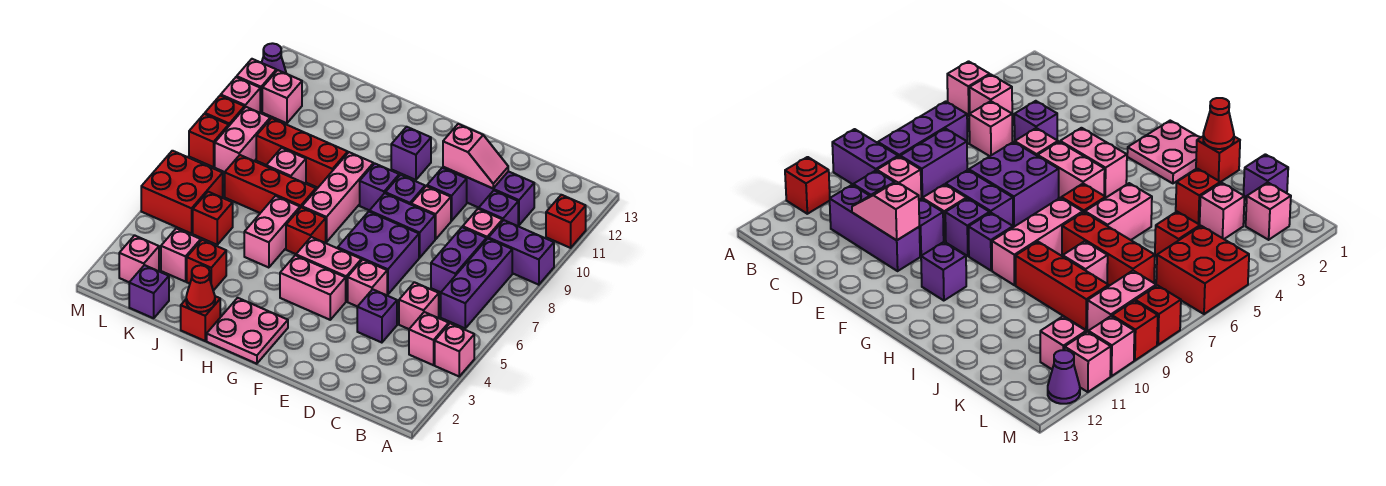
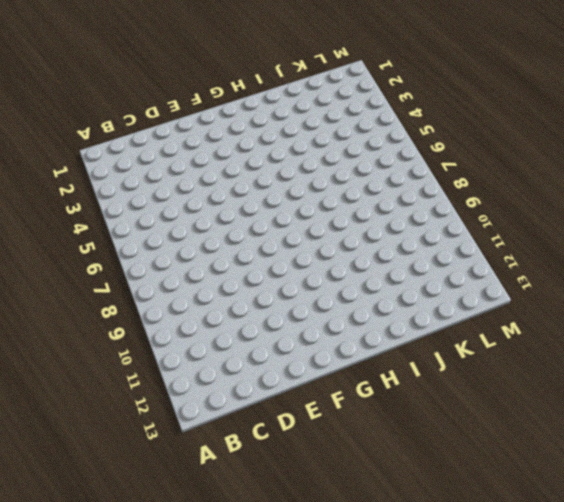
none -> pink 1x1 brick [435,323,474,376]
none -> purple 1x2 brick [489,220,554,285]
none -> red 1x1 brick [546,195,586,248]
none -> pink 1x1 brick [409,312,449,365]

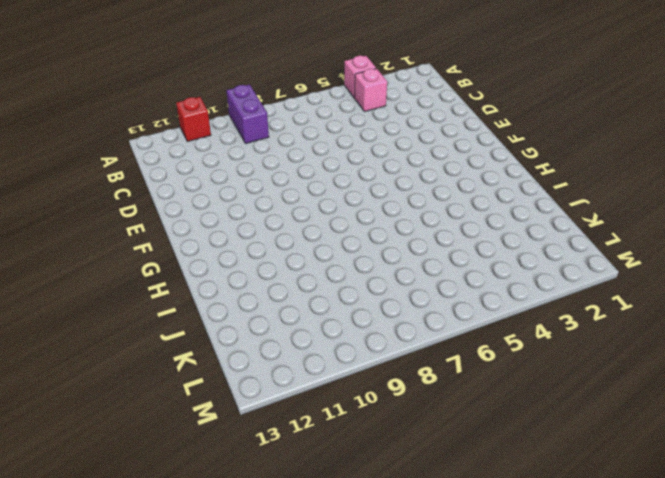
none -> purple 1x3 brick [441,239,512,328]
none -> pink 1x1 brick [399,282,439,329]
none -> purple 1x2 brick [431,227,487,292]
none -> pink 1x1 brick [463,209,502,239]

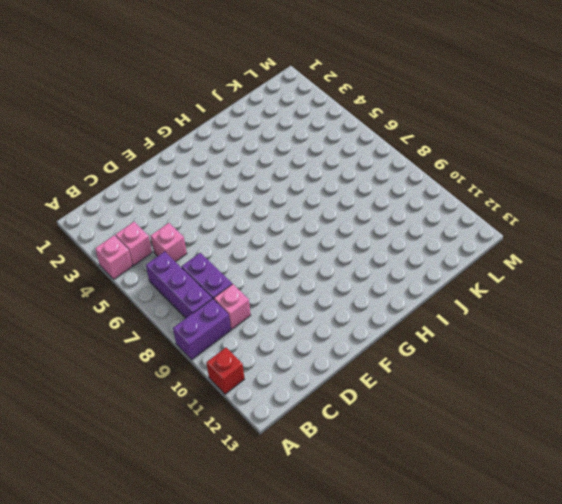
none -> purple 1x1 brick [479,191,518,226]
none -> purple 1x3 brick [443,167,534,225]
none -> purple 1x1 brick [357,289,397,343]
none -> pink 1x1 brick [348,260,387,307]

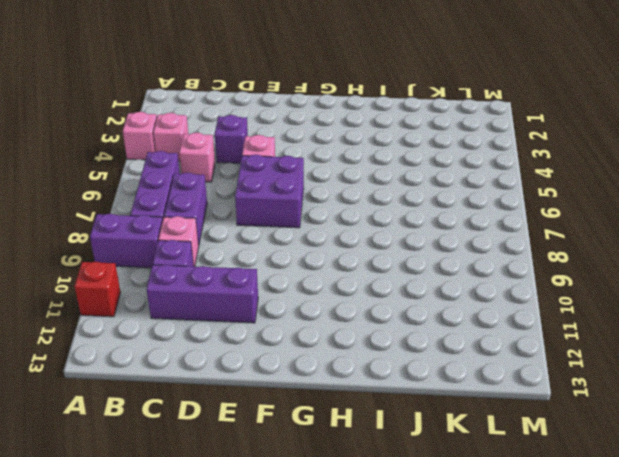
none -> purple 1x2 brick [369,193,435,258]
none -> pink 1x1 brick [411,186,451,239]
none -> purple 1x1 brick [427,168,467,221]
none -> pink 1x2 brick [280,255,346,320]

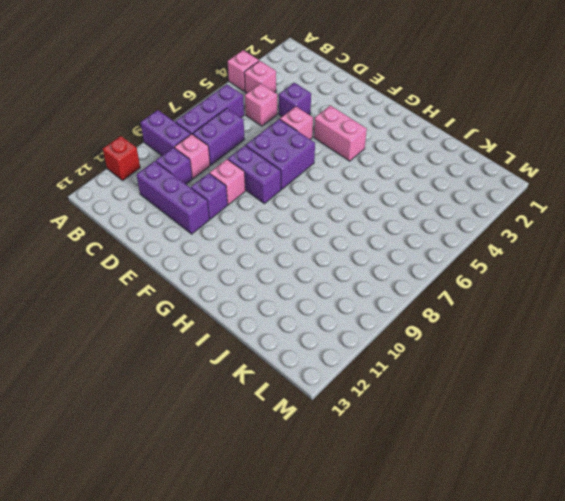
none -> pink 1x2 brick [296,237,361,301]
none -> purple 1x1 brick [385,175,425,204]
none -> pink 2x2 plate [207,298,288,364]
none -> purple 1x1 brick [360,164,399,210]

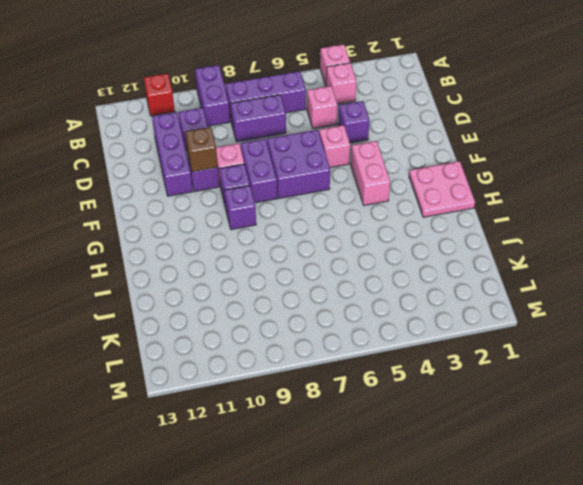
brown 1x1 brick [185,127,218,172] -> none
none -> pink 1x1 brick [463,209,502,239]
none -> pink 1x2 brick [296,237,361,301]
none -> purple 1x1 brick [391,127,431,180]
none -> red 1x1 brick [286,207,326,254]

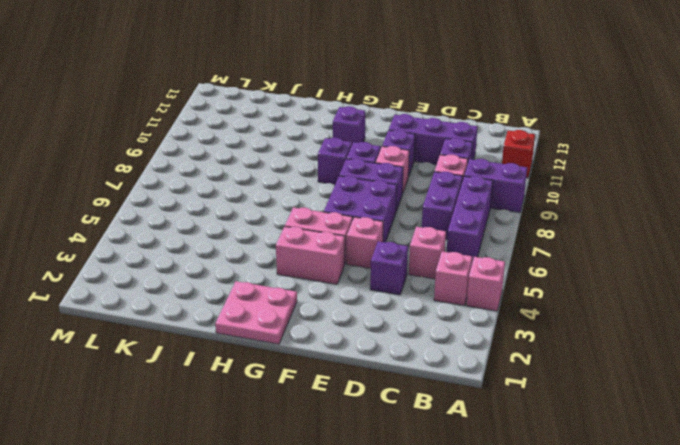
none -> red 1x1 brick [286,207,326,254]
none -> pink 1x3 brick [302,152,373,242]
none -> red 1x1 brick [181,296,220,341]
none -> pink 1x2 brick [244,196,300,268]

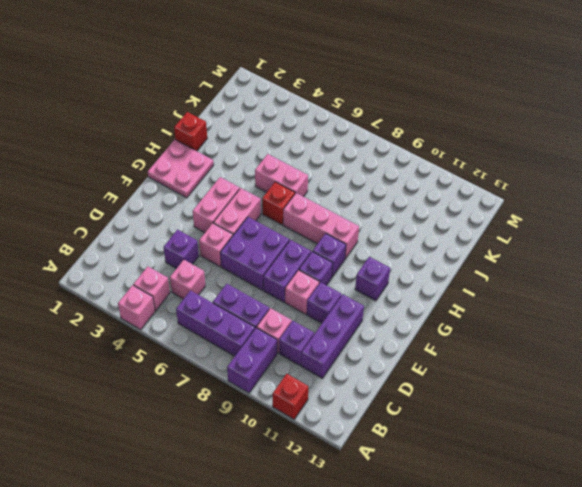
none -> red 1x3 brick [225,155,316,213]
none -> red 1x3 brick [256,118,348,188]
none -> red 1x1 brick [187,240,226,291]
none -> pink 1x1 brick [266,148,306,184]

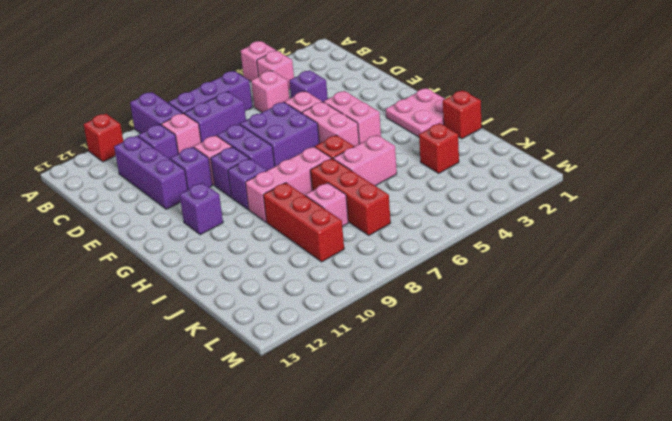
none -> purple 1x1 brick [129,265,169,318]
none -> pink 1x1 brick [161,228,201,282]
none -> red 1x1 brick [193,192,233,245]
none -> pink 1x1 brick [119,235,159,282]

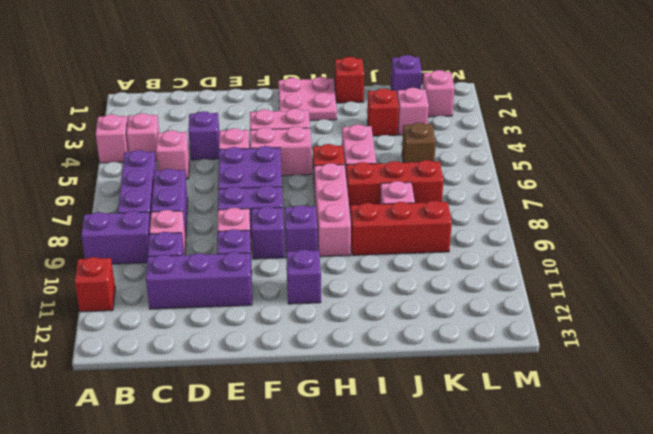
brown 1x1 brick [402,122,436,163] -> red 1x1 brick [193,192,233,245]
none -> red 2x2 brick [141,151,223,234]
none -> pink 1x2 brick [215,107,270,172]
none -> pink 1x1 brick [262,70,302,123]
none -> red 1x1 brick [189,114,229,167]

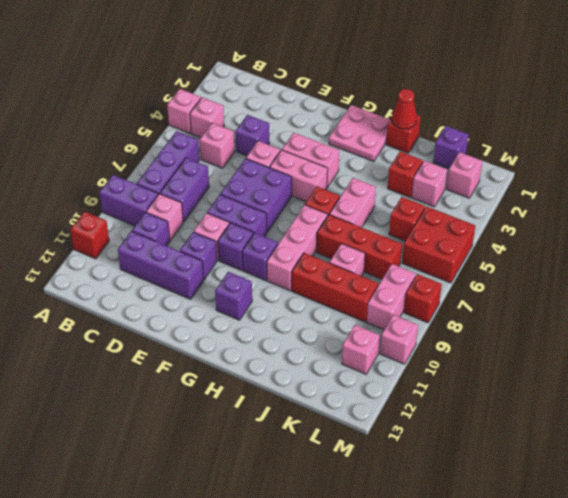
none -> red 1x1 brick [205,95,245,125]
none -> pink 1x1 brick [237,59,276,112]
none -> purple 1x1 cone [262,43,286,74]
none -> pink 1x2 slope [443,124,508,188]

